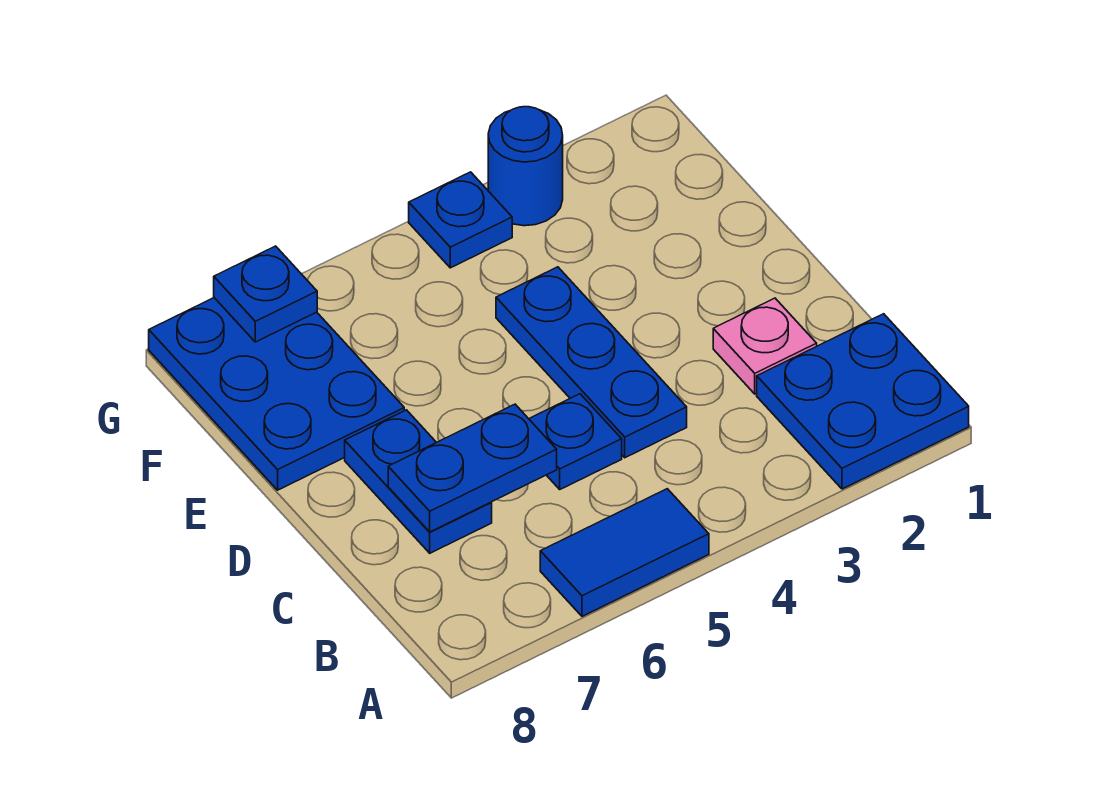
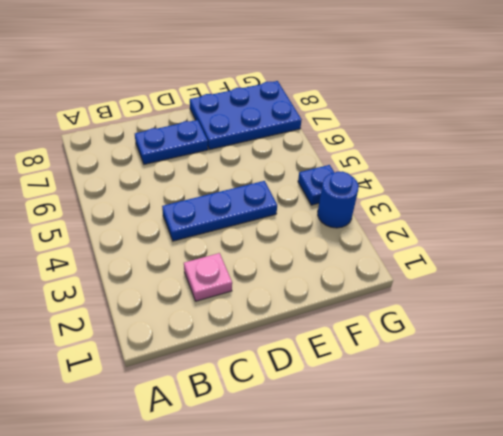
none -> blue 2x2 plate [757,314,969,489]
none -> blue 1x2 tile [540,489,709,616]

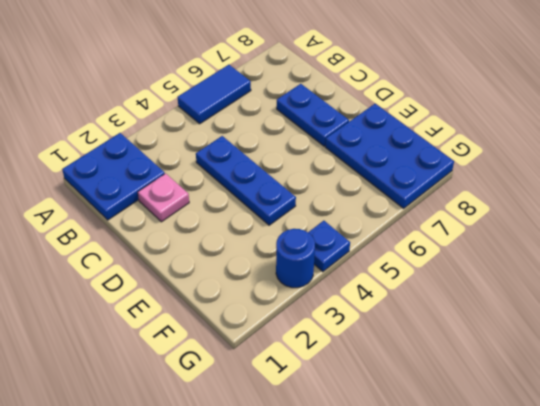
none -> blue 1x1 plate [529,394,622,489]
none -> blue 1x2 plate [388,404,557,532]

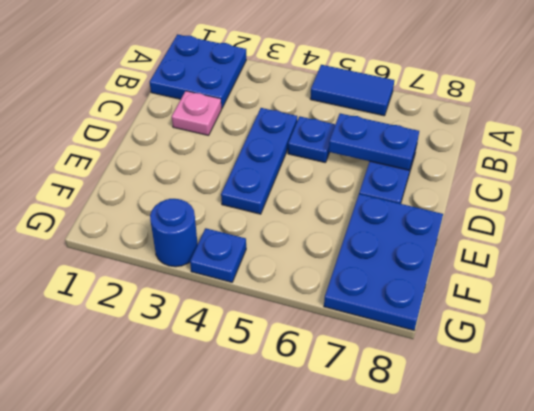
none -> blue 1x1 plate [214,246,317,342]

